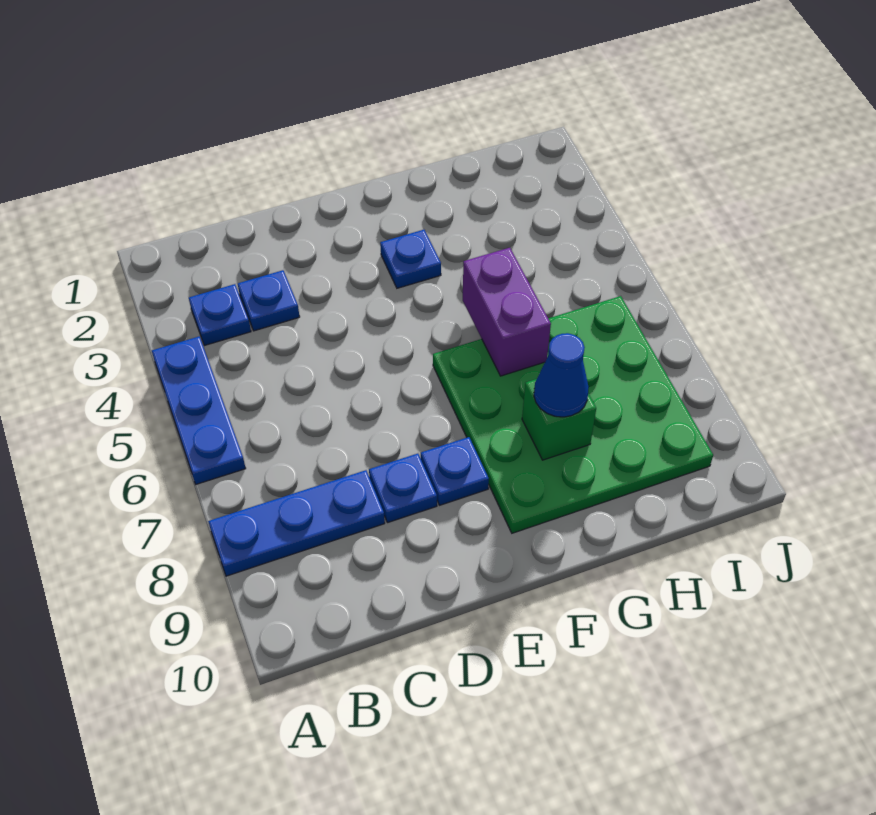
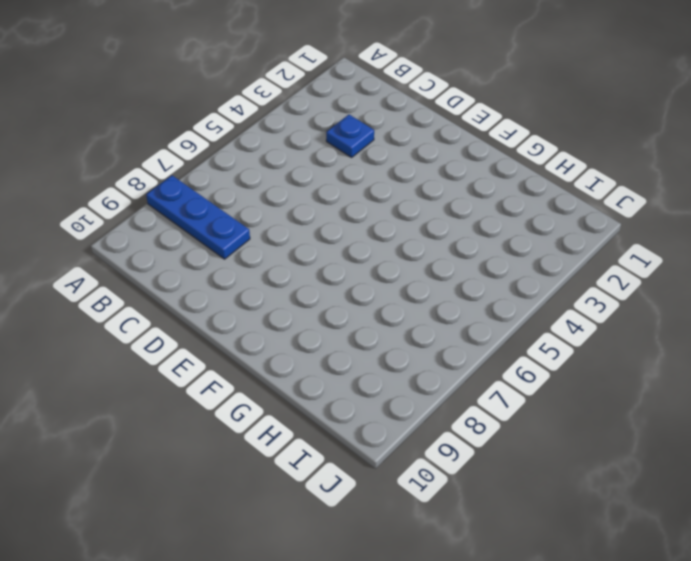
none -> blue 1x3 plate [152,336,246,484]
none -> blue 1x1 plate [189,284,251,346]

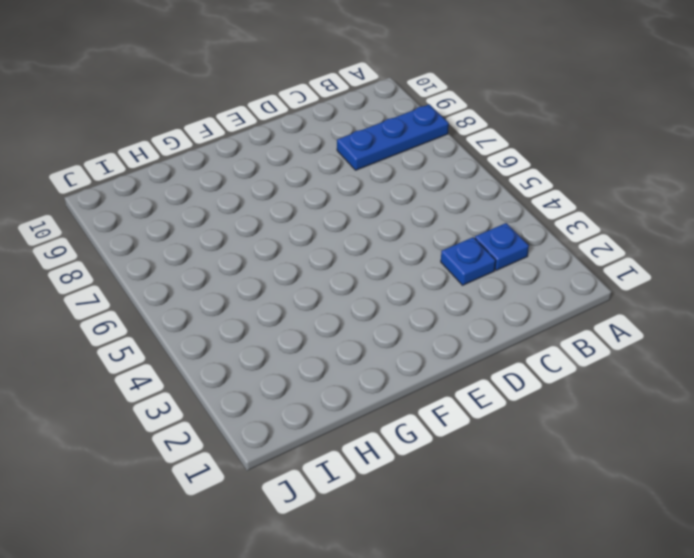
none -> blue 1x3 plate [152,336,246,484]
none -> blue 1x1 plate [369,454,437,523]

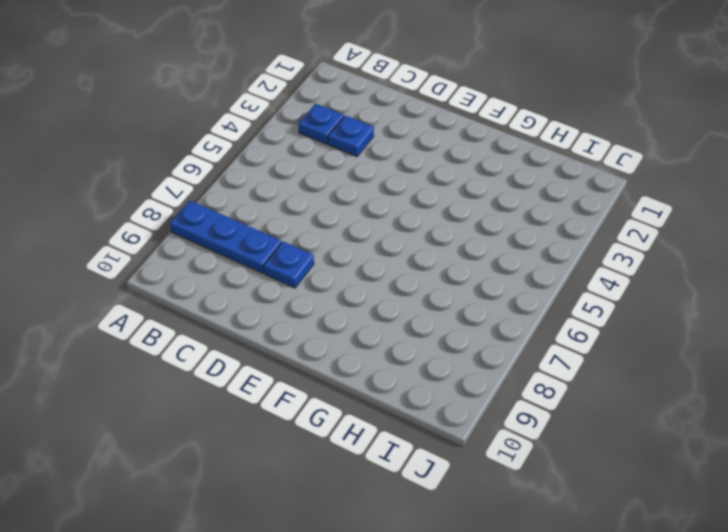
none -> blue 1x3 plate [152,336,246,484]
none -> blue 1x1 plate [421,437,489,505]

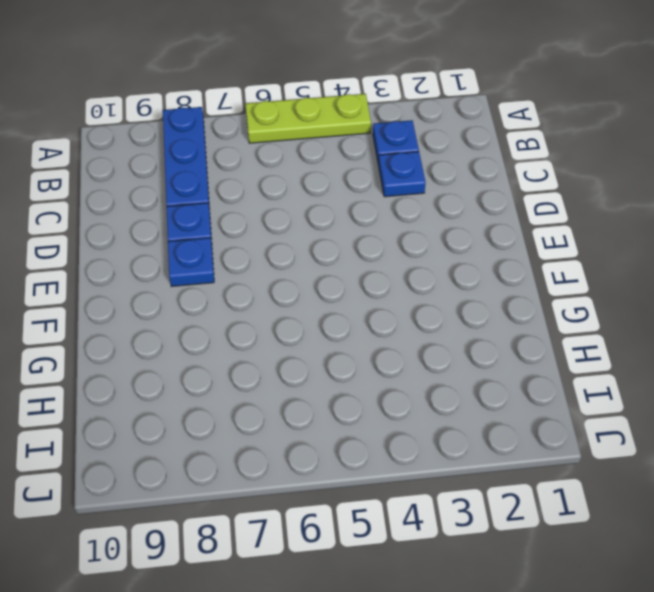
lime 1x3 plate [245,94,371,143] -> blue 1x3 plate [152,336,246,484]
none -> blue 1x1 plate [380,230,441,288]
none -> green 4x4 plate [433,296,713,533]

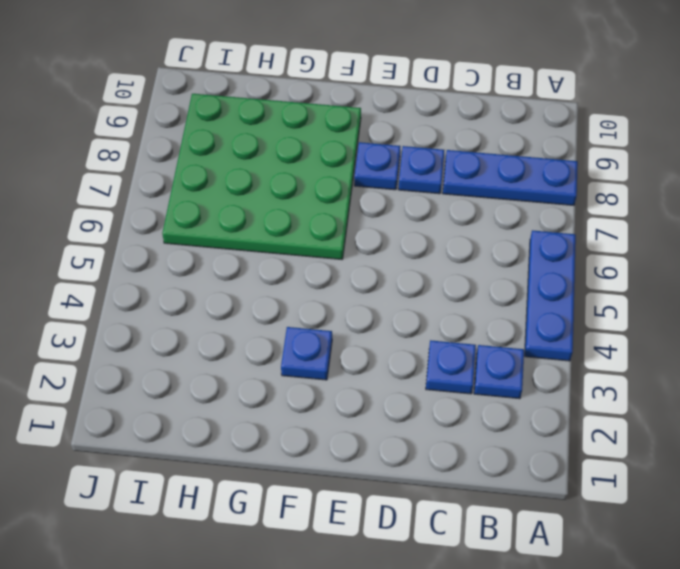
none -> purple 1x2 brick [463,248,551,376]
none -> green 1x1 brick [522,379,596,460]

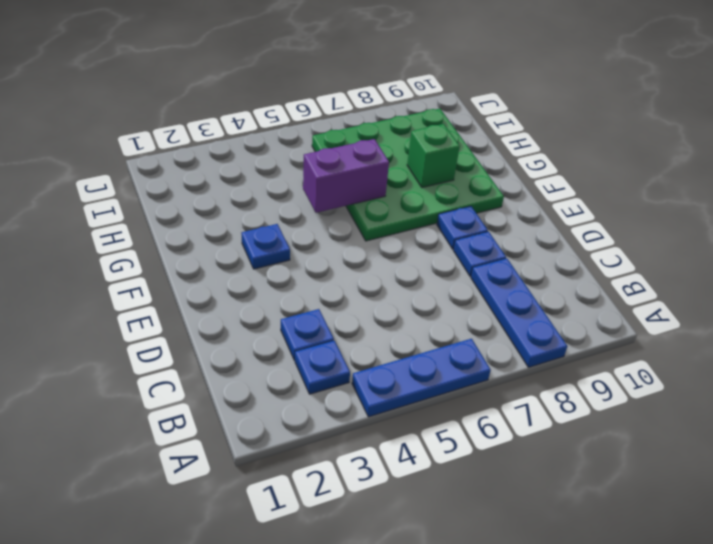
none -> blue 1x1 cone [534,333,589,417]

